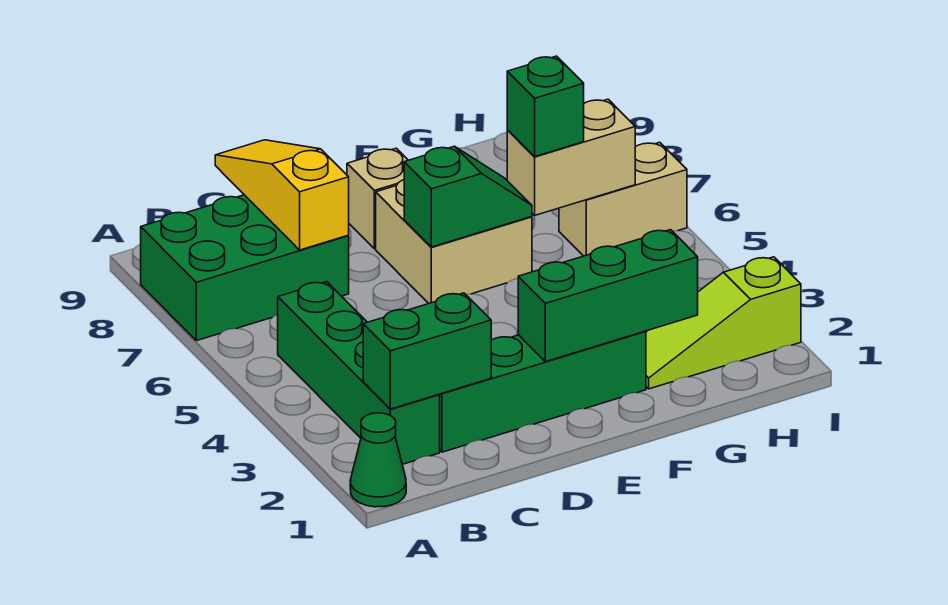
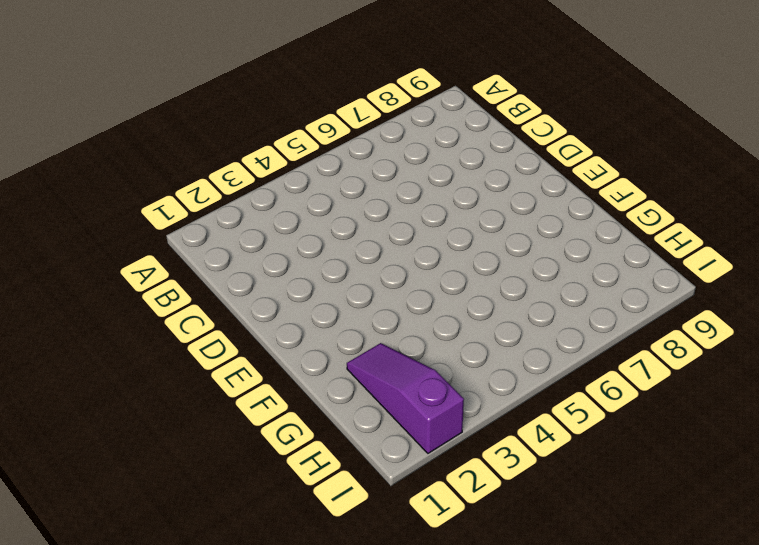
purple 1x3 slope [347,343,464,453] -> lime 1x3 slope [646,257,801,389]
none -> green 1x1 cone [350,413,406,507]
none -> green 2x3 brick [141,195,349,341]
none -> green 1x4 brick [278,282,440,464]

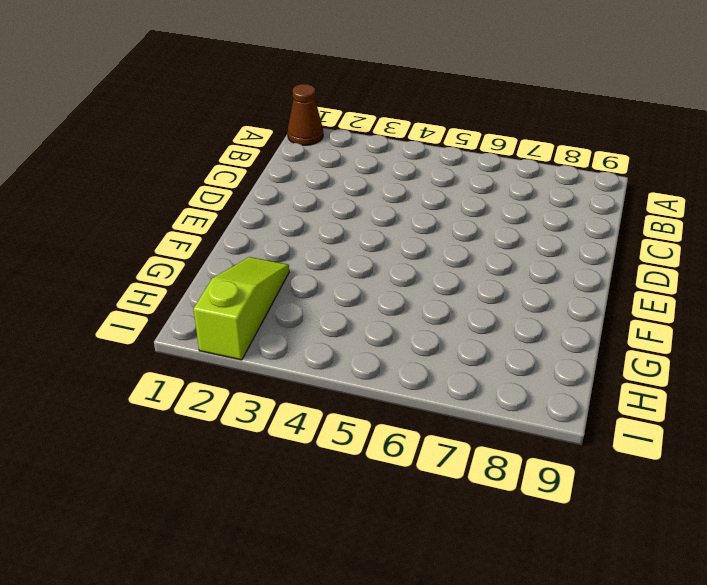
brown 1x1 cone [288,84,323,145] -> green 1x1 cone [350,413,406,507]
none -> green 2x3 brick [141,195,349,341]
none -> green 1x4 brick [278,282,440,464]
none -> green 1x4 brick [439,331,646,452]

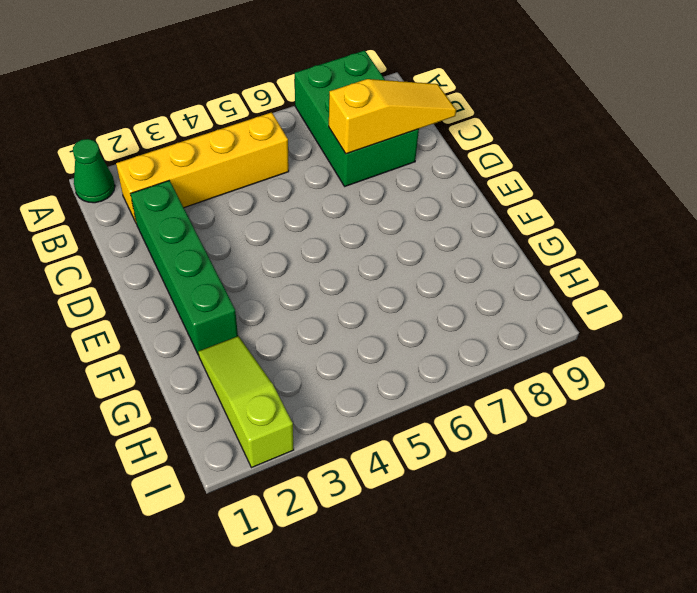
yellow 1x4 brick [116,112,289,224] -> green 1x4 brick [278,282,440,464]
none -> tan 2x2 brick [376,180,532,303]
none -> tan 1x1 brick [347,148,408,249]
none -> tan 1x2 brick [559,142,687,256]

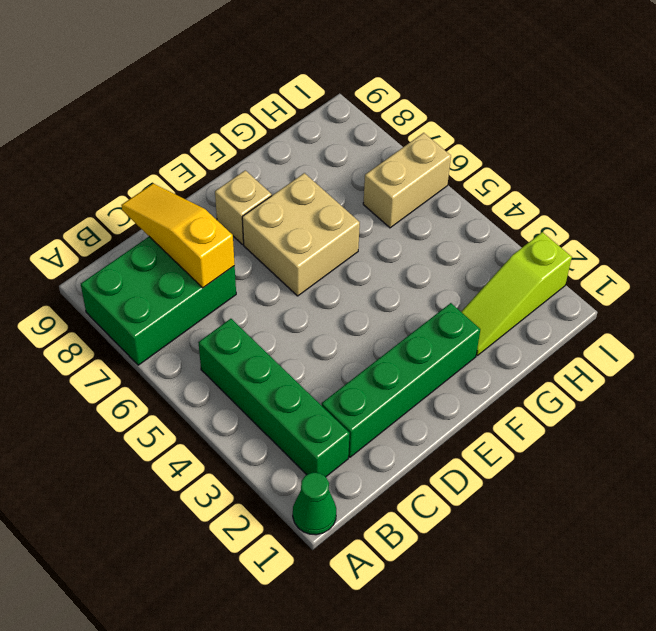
none -> green 1x2 brick [363,293,491,409]
none -> green 1x3 brick [518,230,698,362]
none -> green 1x2 slope [404,146,532,247]

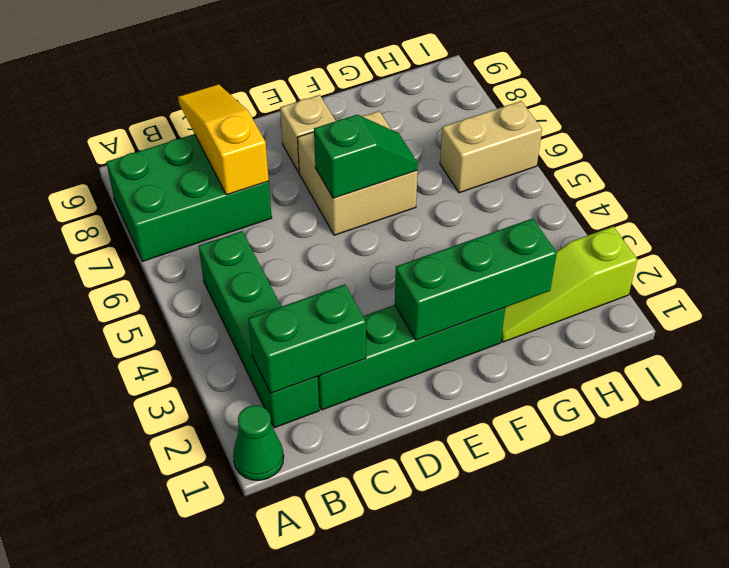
none -> tan 1x2 brick [507,99,635,216]
none -> green 1x1 brick [507,56,584,156]

